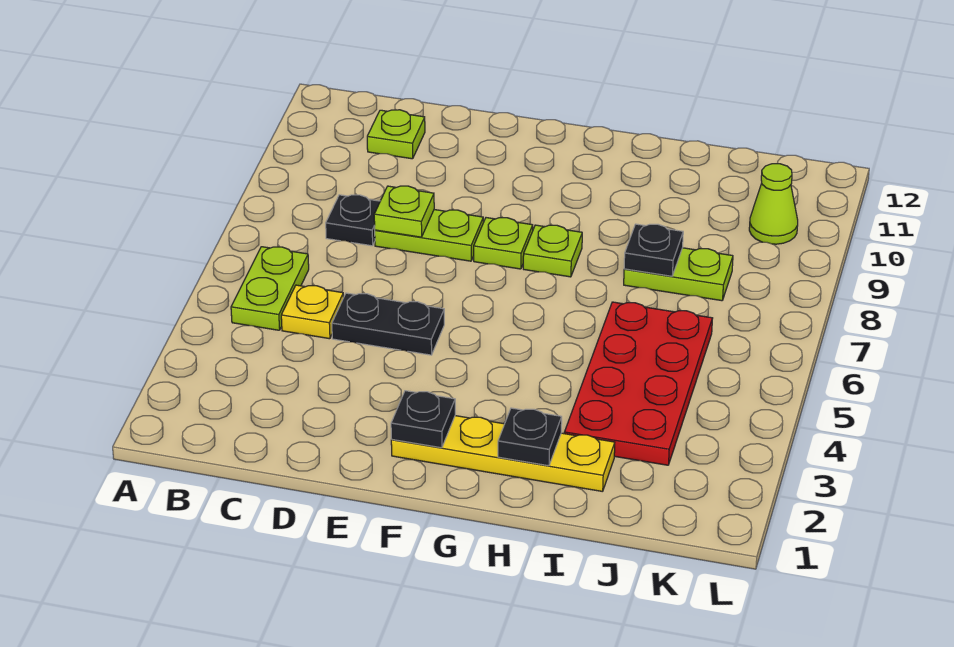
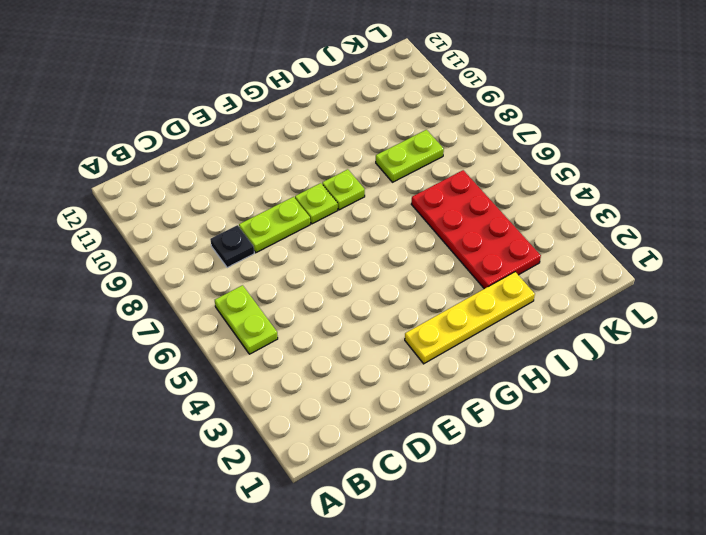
none -> yellow 1x1 plate [281,285,344,339]
none -> lime 1x1 plate [367,110,425,159]
none -> black 1x2 plate [332,293,444,355]

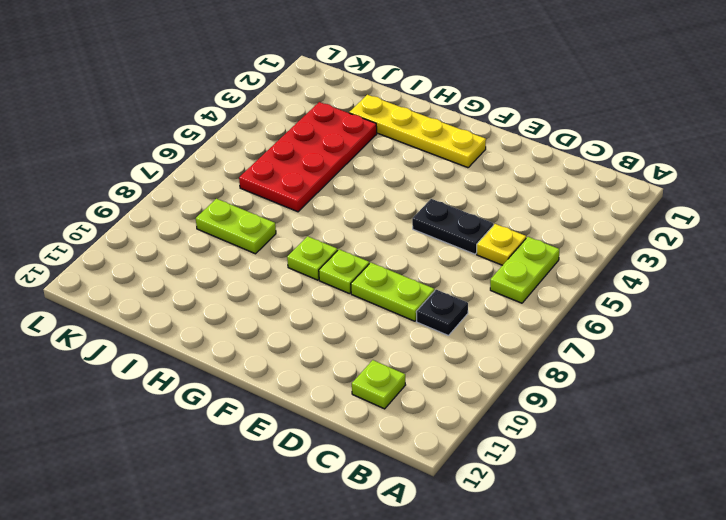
none -> lime 1x1 cone [749,164,798,244]
none -> lime 1x1 plate [374,186,434,237]
none -> black 1x1 plate [391,391,455,448]

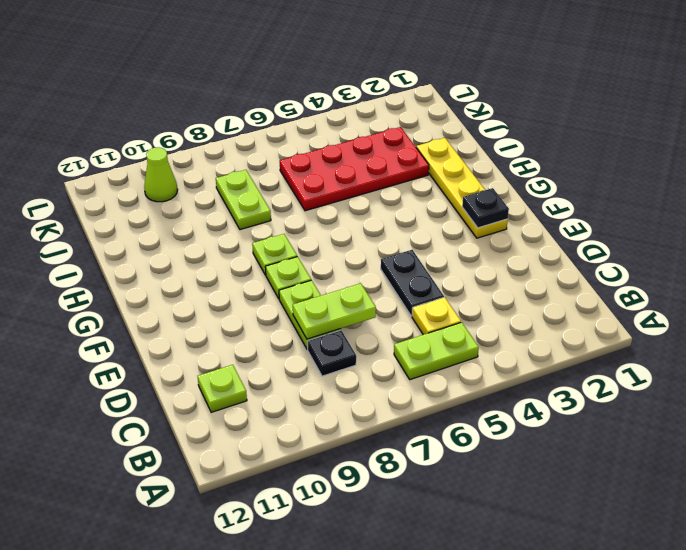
lime 1x2 plate [293,283,376,339] -> lime 1x1 plate [374,186,434,237]
none -> black 1x1 plate [498,408,562,466]
none -> black 1x1 plate [624,224,683,276]

